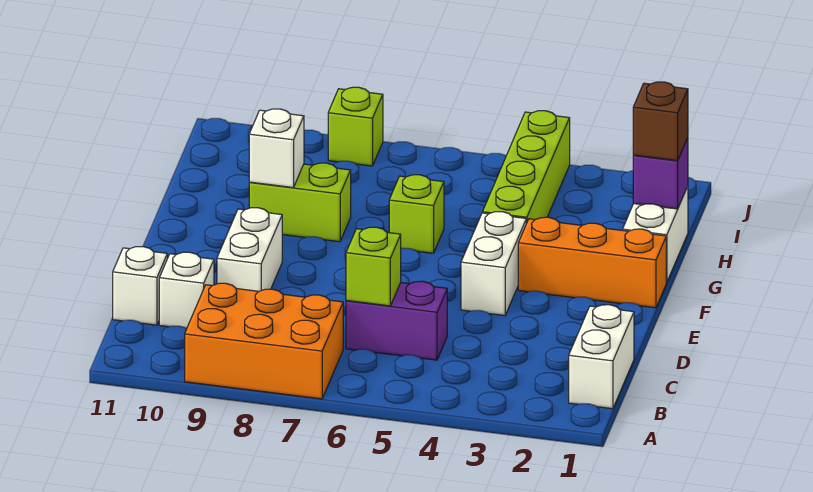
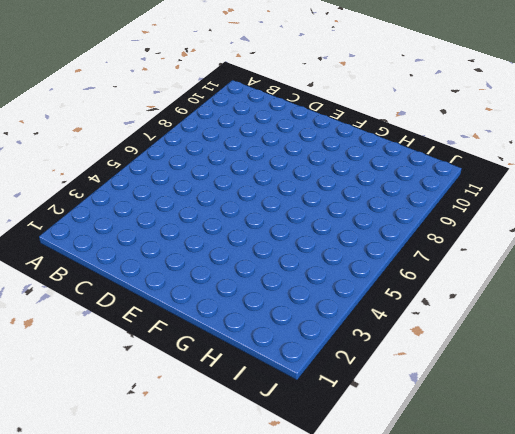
none -> orange 2x3 brick [185,283,343,399]
none -> white 1x2 brick [569,305,634,409]
none -> purple 1x2 brick [346,281,447,360]

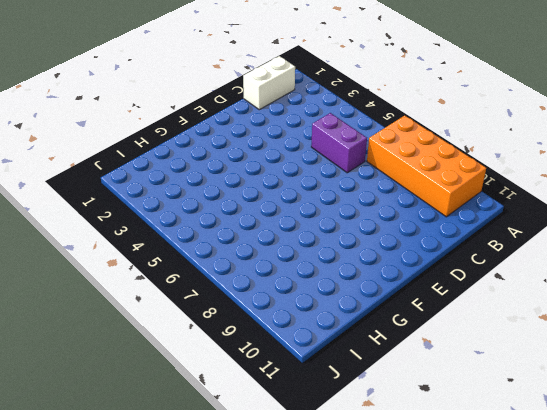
orange 2x4 brick [367,115,486,217] -> orange 2x3 brick [185,283,343,399]
none -> white 1x1 brick [159,252,214,328]
none -> white 1x1 brick [113,247,167,325]
none -> white 1x2 brick [217,208,282,291]

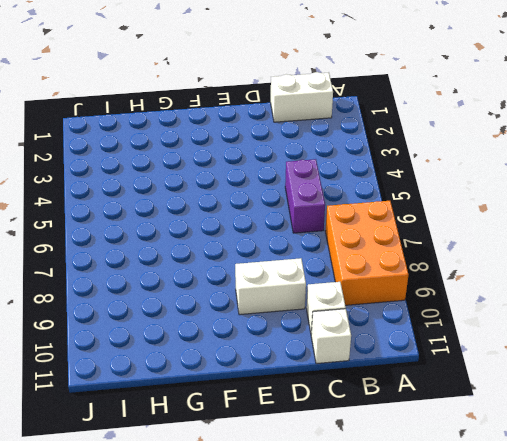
none -> white 1x2 brick [461,212,526,315]
none -> orange 1x3 brick [518,217,666,308]
none -> white 1x2 brick [623,186,688,283]

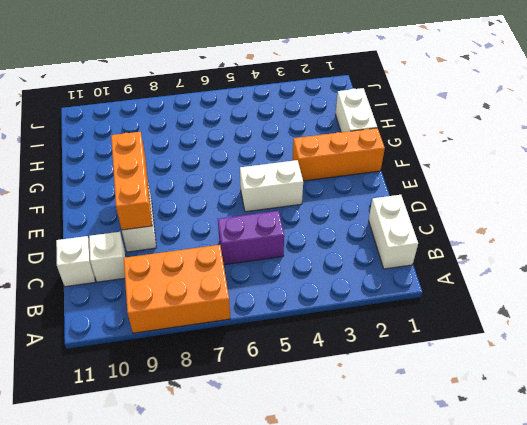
orange 1x3 brick [111,132,152,230] -> none
white 1x2 brick [240,160,303,212] -> white 1x2 brick turned to [461,212,526,315]
none -> lime 1x4 brick [483,111,570,223]
none -> lime 1x1 brick [389,175,444,253]
none -> lime 1x2 brick [249,163,351,242]

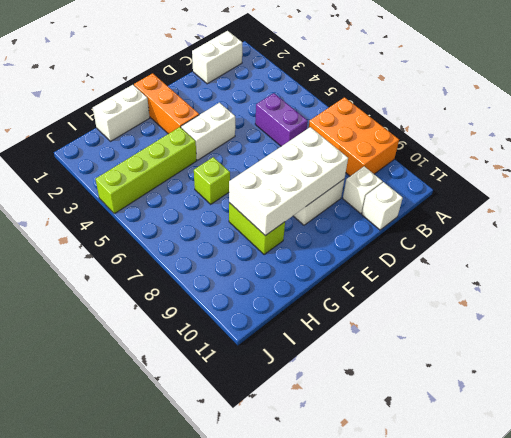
white 2x4 brick [229,127,348,236] -> white 1x1 brick [249,109,304,188]
none -> lime 1x1 brick [328,87,383,166]
none -> lime 1x1 brick [346,227,401,306]
none -> purple 1x1 brick [633,138,688,209]

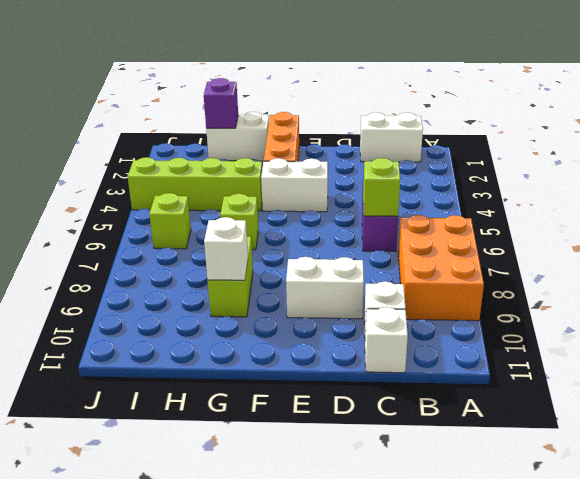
lime 1x1 brick [149,193,191,249] -> lime 1x1 brick moved to [328,87,383,166]
none -> brown 1x1 brick [633,82,688,161]

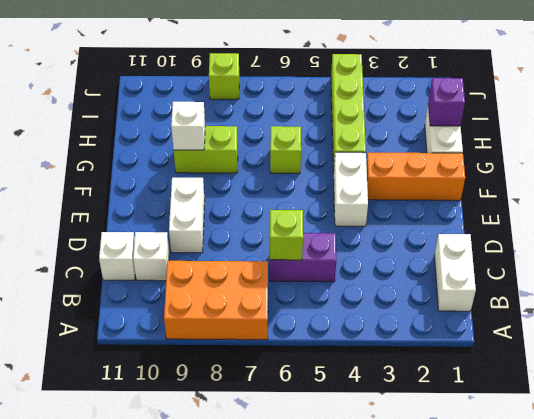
none -> brown 1x1 brick [633,82,688,161]

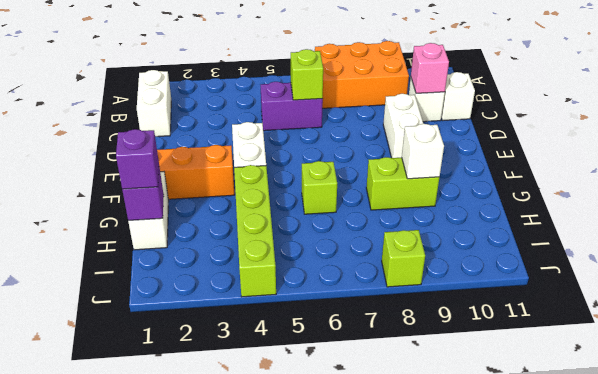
pink 1x1 brick [411,43,449,93] -> none
purple 1x1 brick [116,129,159,189] -> brown 1x1 brick [633,82,688,161]

